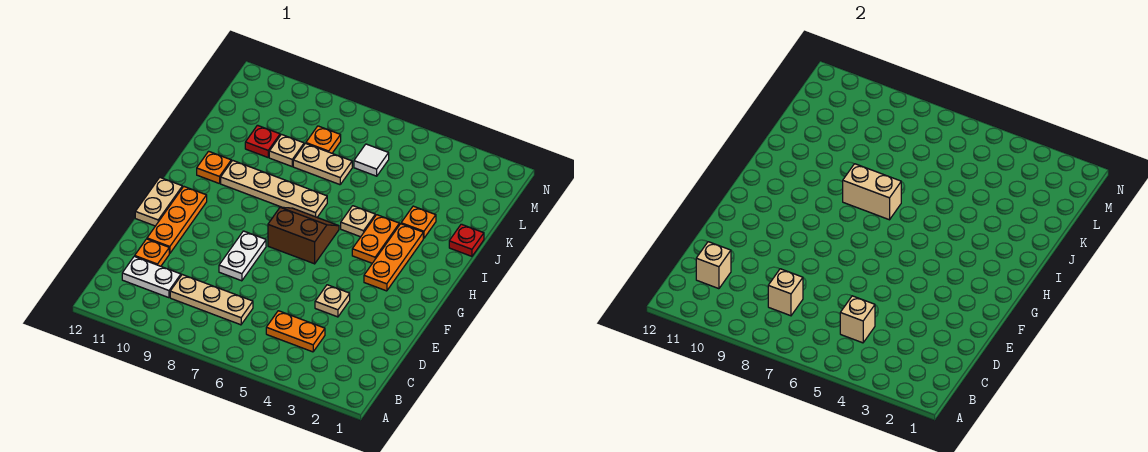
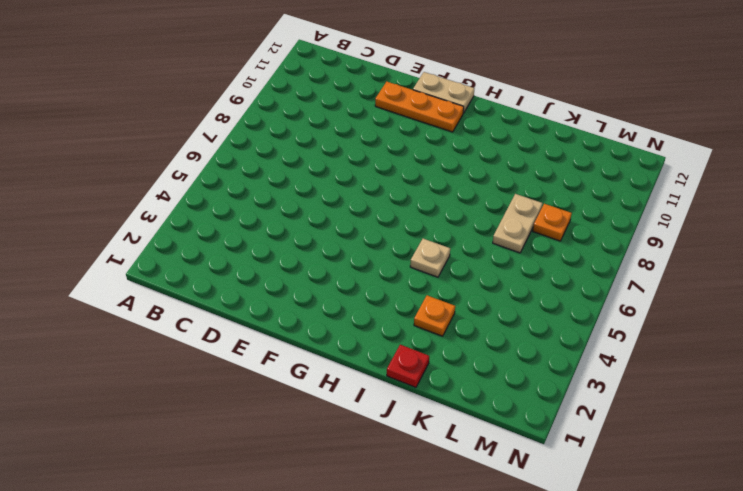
none -> orange 1x2 plate [266,311,325,352]
none -> tan 1x3 plate [170,275,253,325]
none -> white 1x2 plate [122,256,181,298]

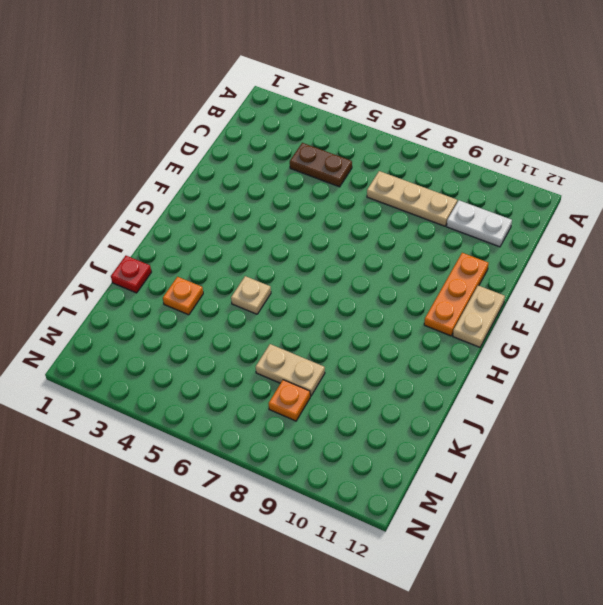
brown 1x2 plate [290,143,352,187] -> orange 1x2 plate [266,311,325,352]
none -> orange 1x1 plate [135,239,169,266]
none -> tan 1x1 plate [315,285,350,317]
none -> white 1x2 plate [219,231,266,281]

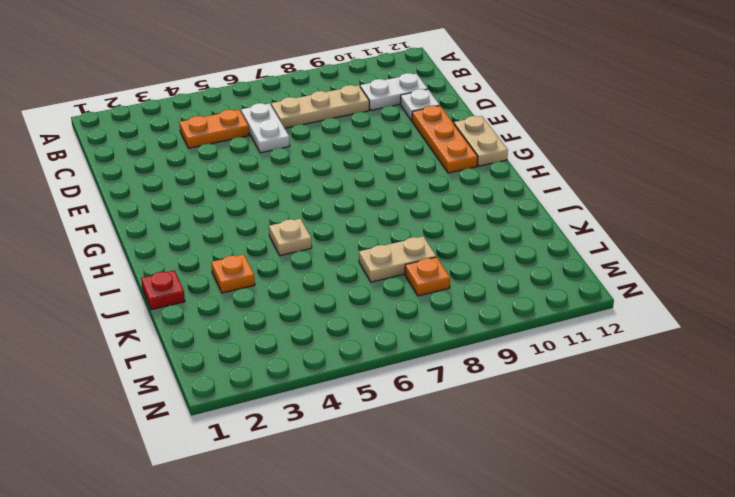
white 1x2 plate [241,103,290,153] -> white 1x2 plate moved to [219,231,266,281]
white 1x1 plate [400,89,440,121] -> orange 1x1 plate [135,239,169,266]
none -> tan 1x1 plate [315,285,350,317]
none -> orange 1x3 plate [364,224,423,291]
none -> brown 2x2 slope [268,207,339,264]

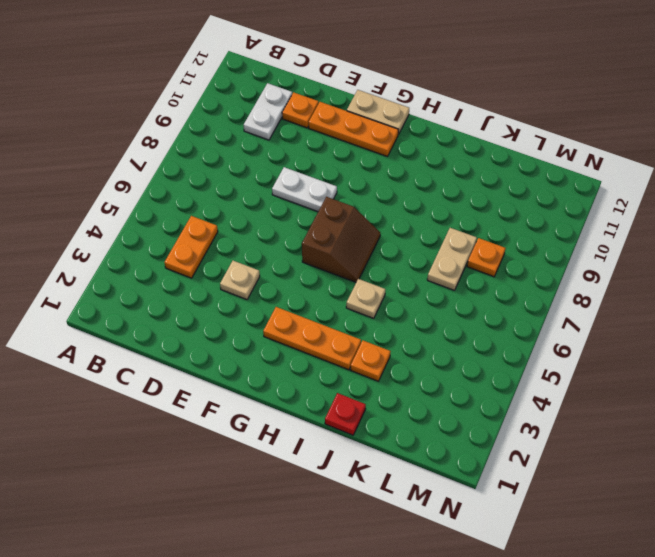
none -> tan 1x3 plate [170,275,253,325]
none -> orange 1x2 plate [352,215,399,263]
none -> tan 1x4 plate [221,160,327,217]

